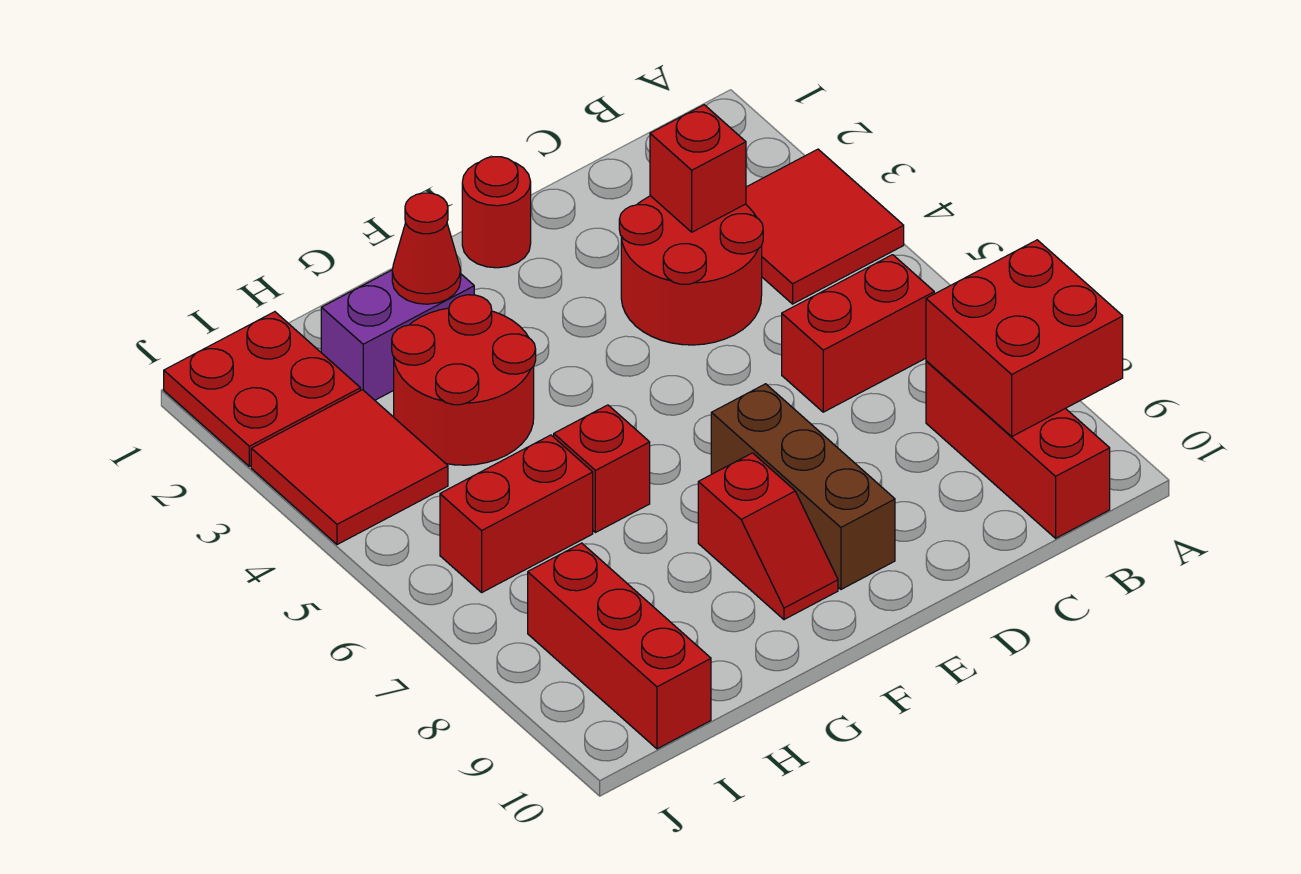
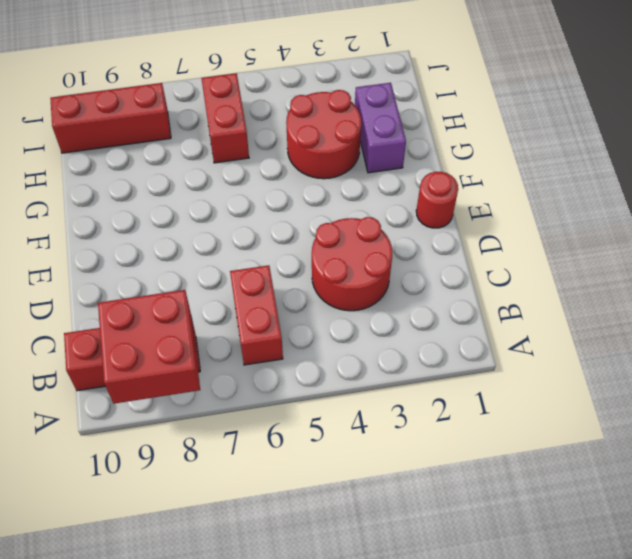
none -> red 2x2 tile [746,149,904,304]
none -> brown 1x3 brick [711,384,895,589]
none -> red 1x2 slope [698,453,838,620]

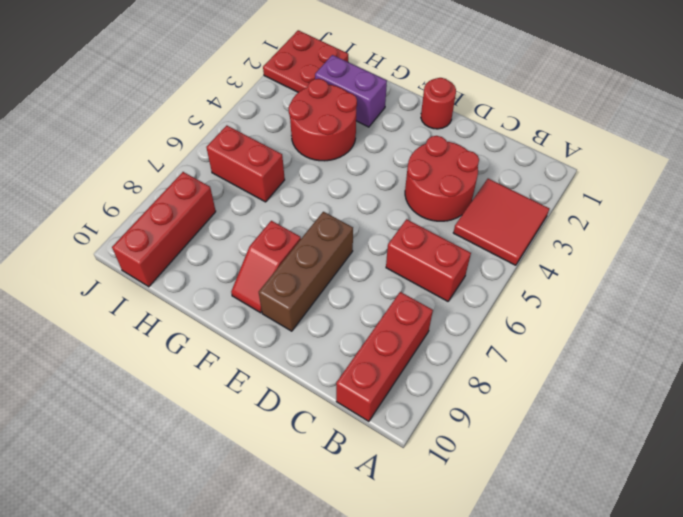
none -> red 1x1 brick [554,405,650,533]
none -> red 2x2 tile [251,390,448,545]
none -> red 2x2 brick [926,240,1123,436]

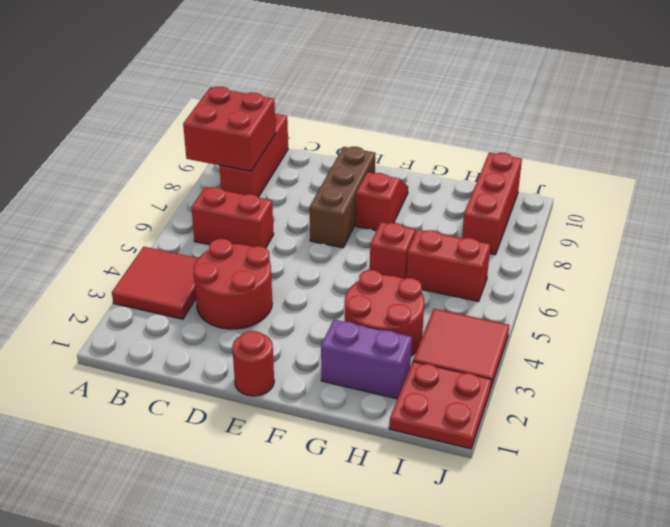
none -> red 1x1 brick [650,105,746,232]
none -> red 1x1 cone [392,193,461,304]

